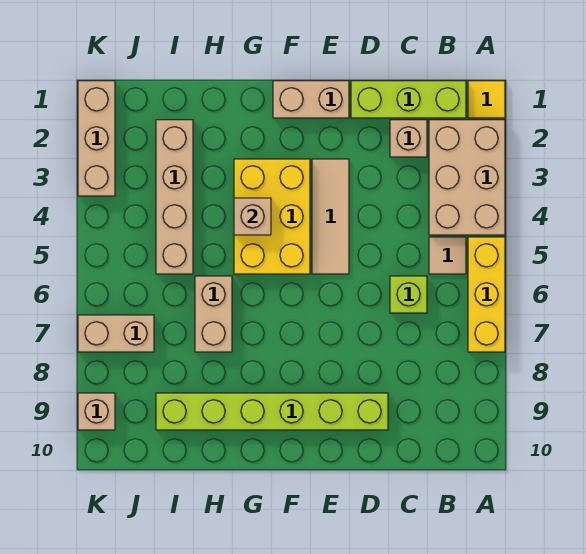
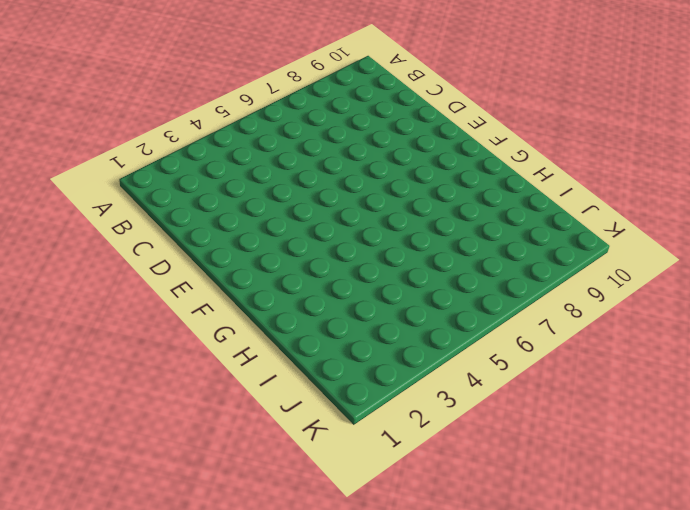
none -> yellow 1x1 tile [468,81,505,118]
none -> tan 2x3 brick [429,120,505,235]
none -> yellow 1x3 brick [468,237,505,352]

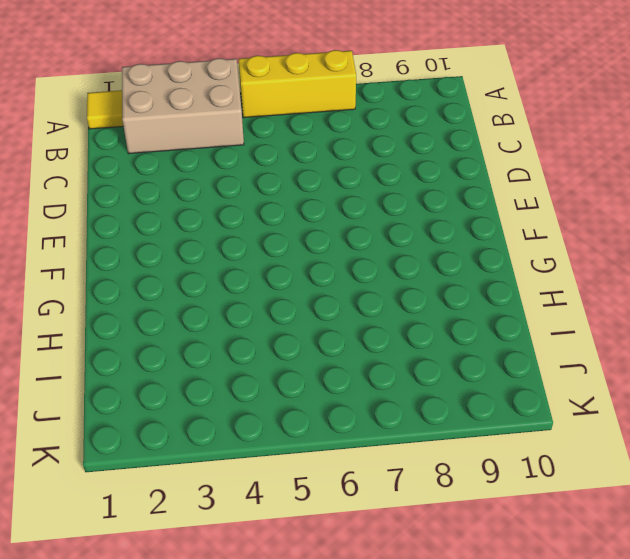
none -> lime 1x3 brick [351,81,466,118]
none -> tan 1x1 tile [429,237,466,274]
none -> tan 1x1 brick [390,120,427,157]

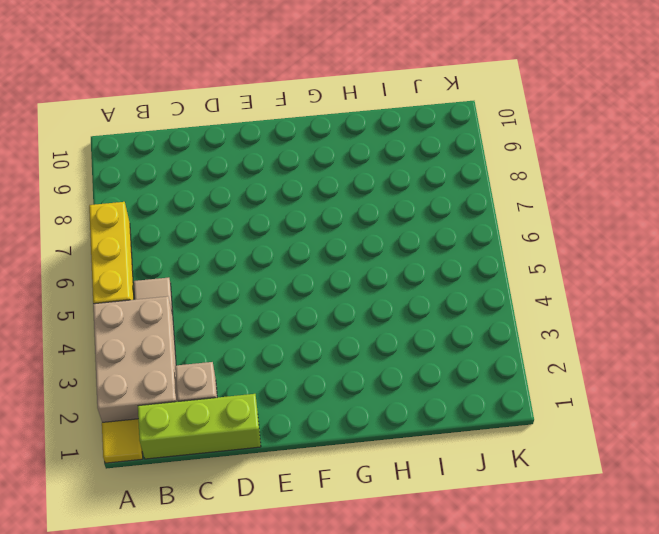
none -> lime 1x1 brick [390,276,427,313]
none -> lime 1x6 brick [156,393,388,430]
none -> tan 1x2 brick [273,81,349,118]

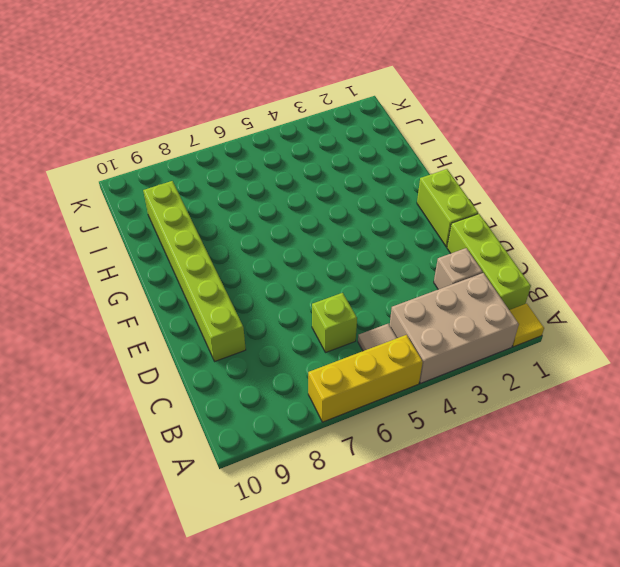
lime 1x2 brick [417,169,478,247] -> tan 1x2 brick [273,81,349,118]
none -> tan 1x3 tile [312,159,349,274]
none -> yellow 2x3 brick [234,159,310,274]
none -> tan 1x2 brick [195,276,232,352]

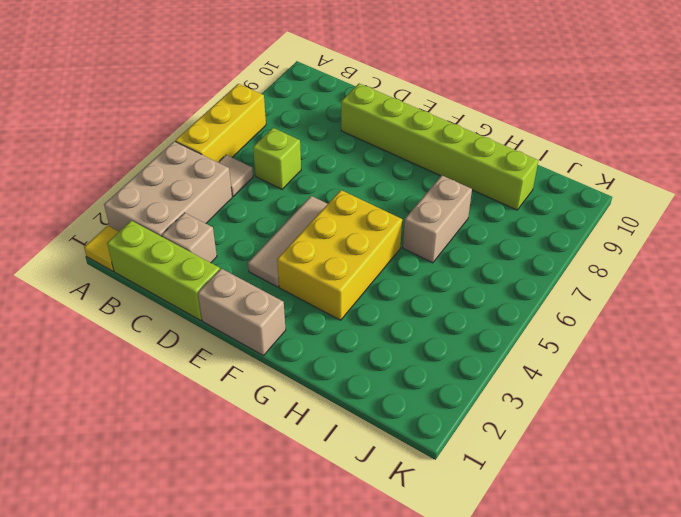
none -> tan 1x4 brick [156,120,193,274]
none -> tan 1x2 brick [78,315,154,352]
none -> tan 1x3 brick [78,81,115,196]

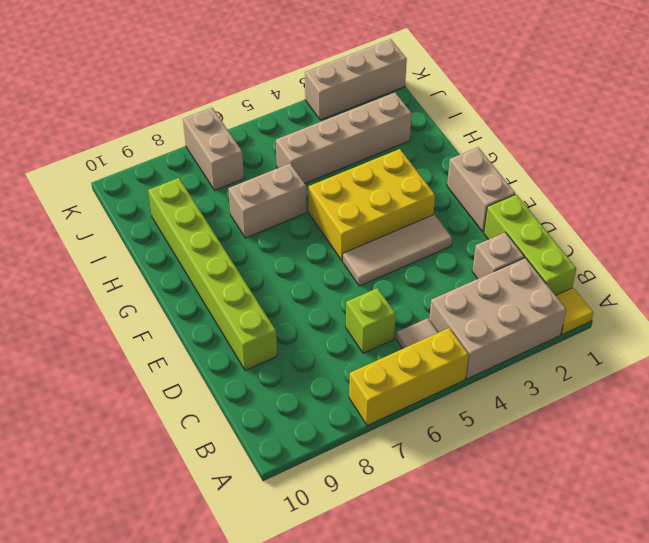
none -> tan 1x1 brick [78,393,115,430]
none -> tan 1x1 brick [234,198,271,235]

